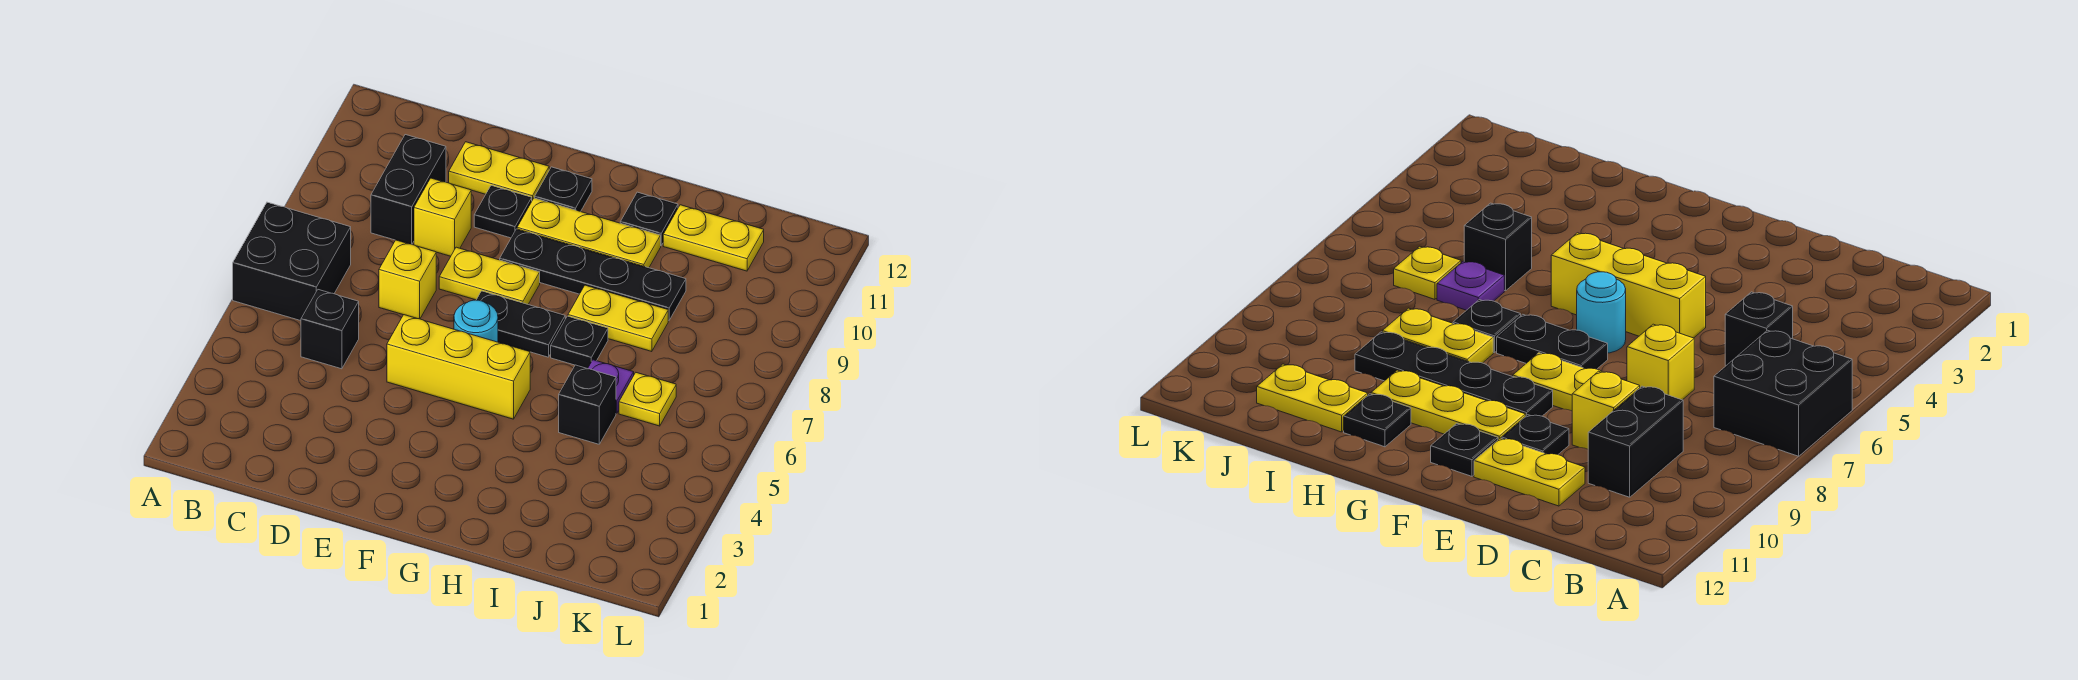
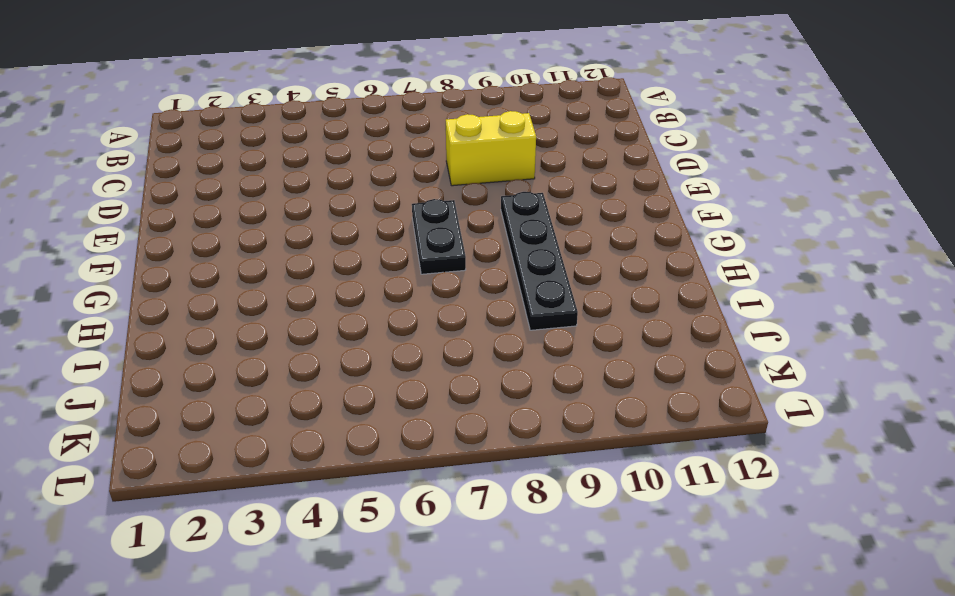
yellow 1x2 brick [446,111,536,186] -> yellow 1x1 brick [414,178,471,256]
none -> black 2x2 brick [233,202,351,321]
none -> black 1x1 brick [301,290,359,369]
none -> black 1x2 brick [371,135,446,244]

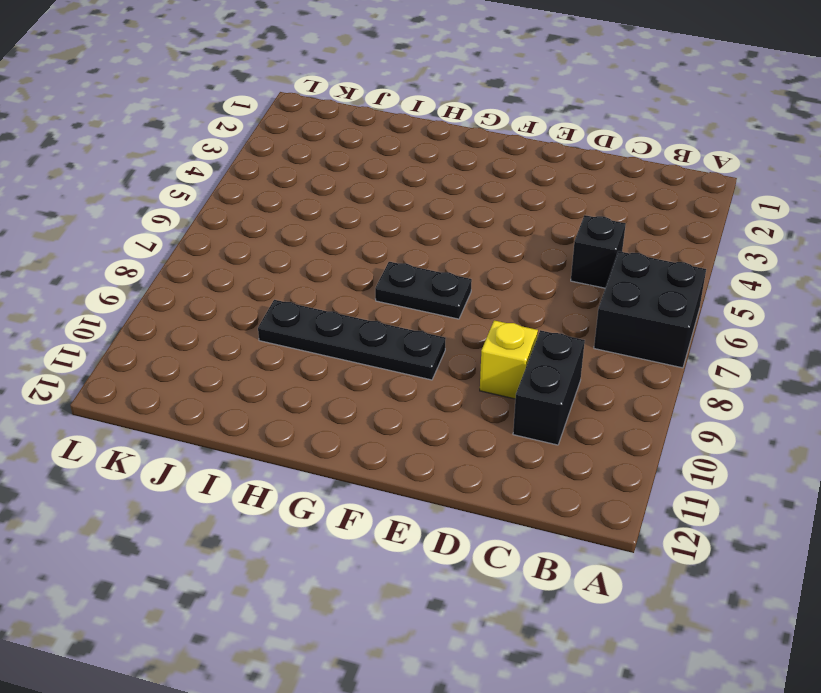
none -> yellow 1x1 brick [379,240,436,319]
none -> yellow 1x2 plate [449,142,549,200]
none -> yellow 1x3 brick [387,315,530,419]

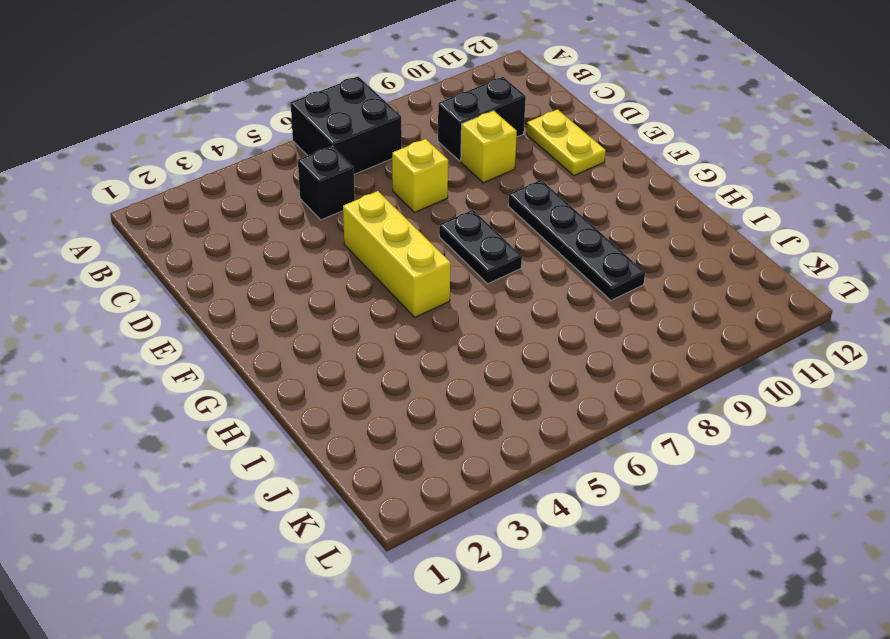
none -> yellow 1x2 plate [439,247,540,304]
none -> black 1x1 plate [474,185,532,238]
none -> cyan 1x1 round brick [454,300,498,342]

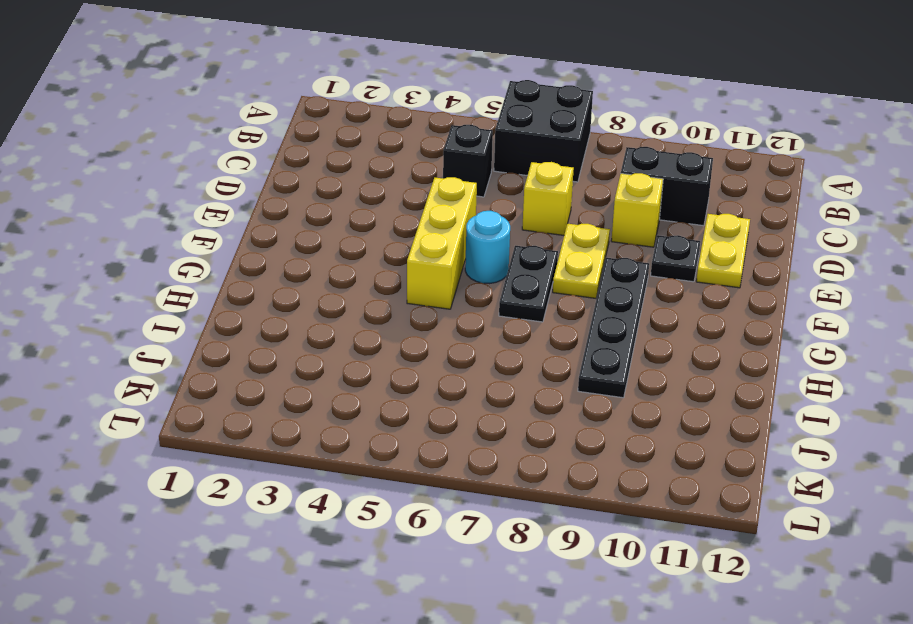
none -> yellow 1x3 plate [517,198,661,268]
none -> black 1x1 plate [535,167,592,212]
none -> black 1x1 plate [551,316,608,369]

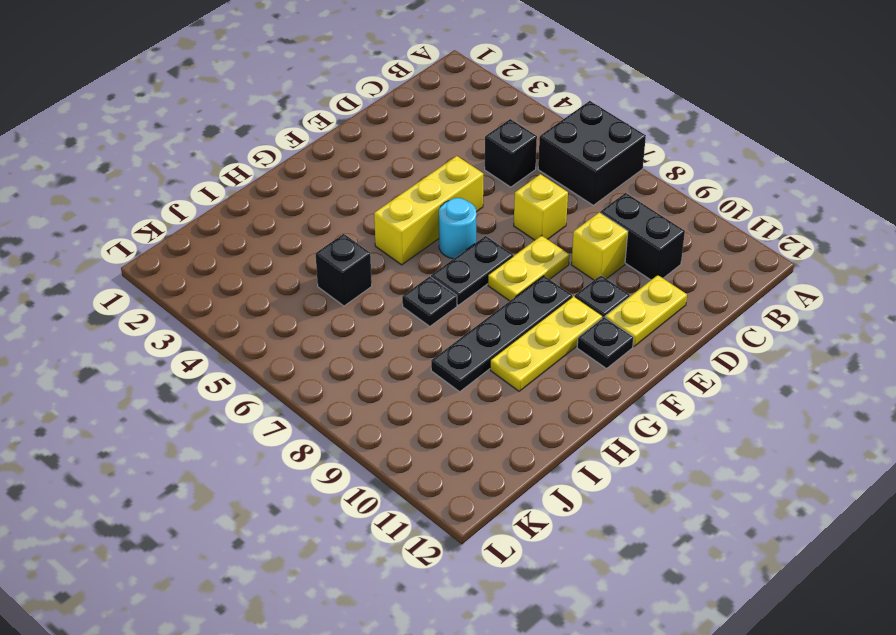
none -> yellow 1x2 plate [568,285,668,352]
none -> black 1x1 plate [620,192,678,246]
none -> purple 1x1 plate [588,360,634,413]

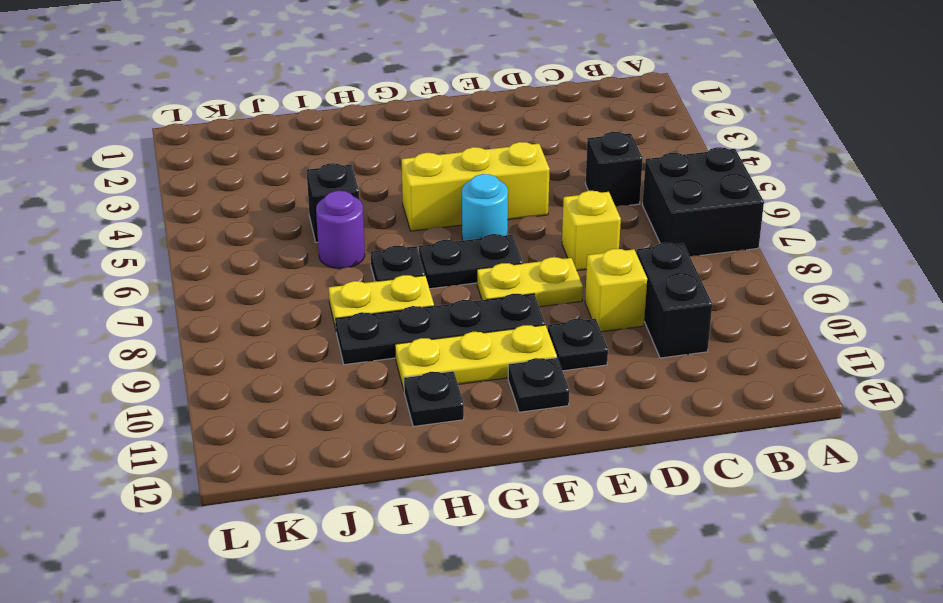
purple 1x1 round brick [316,191,365,269] -> purple 1x1 plate [588,360,634,413]
none -> yellow 1x2 plate [449,142,549,200]
none -> yellow 1x2 plate [663,205,764,271]
none -> yellow 1x1 plate [619,373,676,426]

